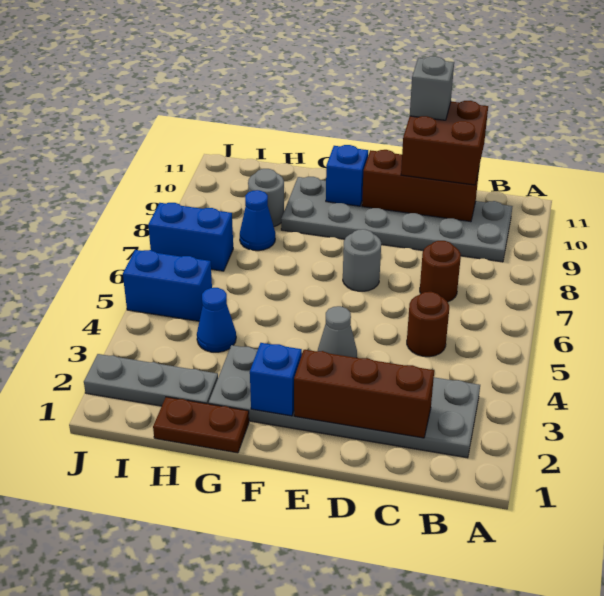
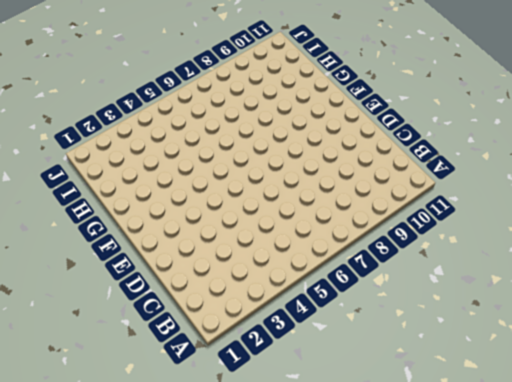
none -> grey 2x6 plate [209,345,480,458]
none -> grey 2x6 plate [281,177,513,262]
none -> brown 1x1 round brick [407,292,449,357]

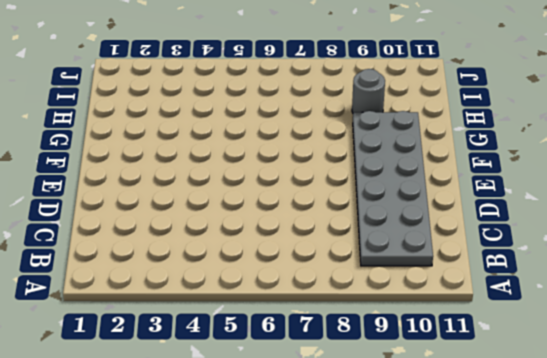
none -> grey 2x6 plate [209,345,480,458]
none -> brown 1x1 round brick [407,292,449,357]
none -> brown 1x1 round brick [420,241,461,302]

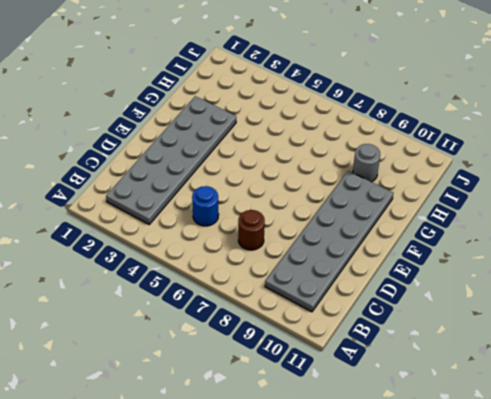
blue 1x1 round brick [192,186,219,226] -> brown 1x1 round brick [407,292,449,357]
none -> grey 1x1 cone [318,306,357,358]
none -> grey 1x1 round brick [343,229,381,291]
none -> brown 1x2 plate [153,397,249,453]

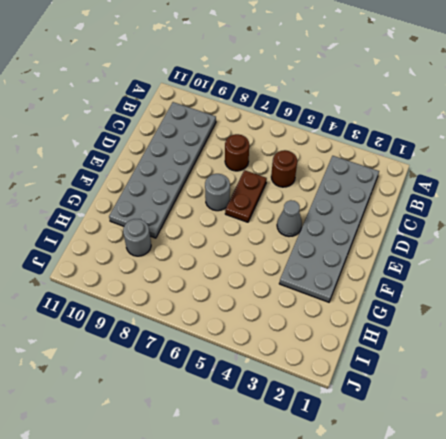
brown 1x2 plate [225,170,267,222] -> brown 1x2 plate moved to [153,397,249,453]
none -> grey 1x3 plate [84,354,218,406]
none -> blue 1x1 cone [197,288,236,352]
none -> blue 1x1 cone [240,190,275,251]

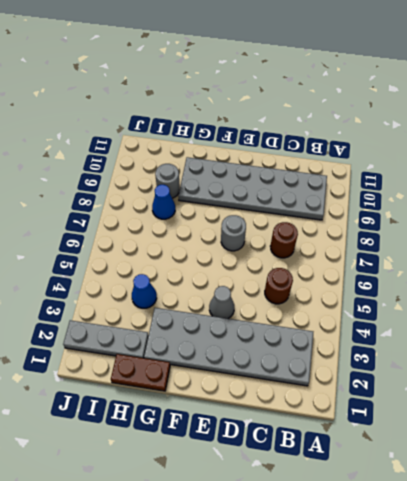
none -> blue 1x2 brick [123,250,212,321]
none -> blue 1x2 brick [148,203,233,271]
none -> brown 1x3 brick [294,350,434,438]

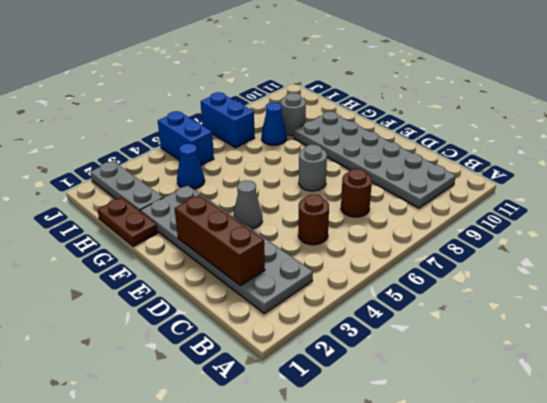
none -> brown 1x3 brick [362,150,479,222]
none -> blue 1x1 brick [250,343,302,416]
none -> blue 1x1 brick [326,145,368,206]

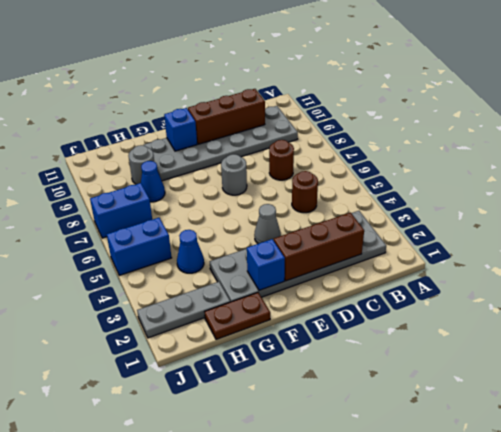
none -> brown 2x2 brick [401,101,488,185]
none -> grey 1x1 brick [410,56,454,120]

